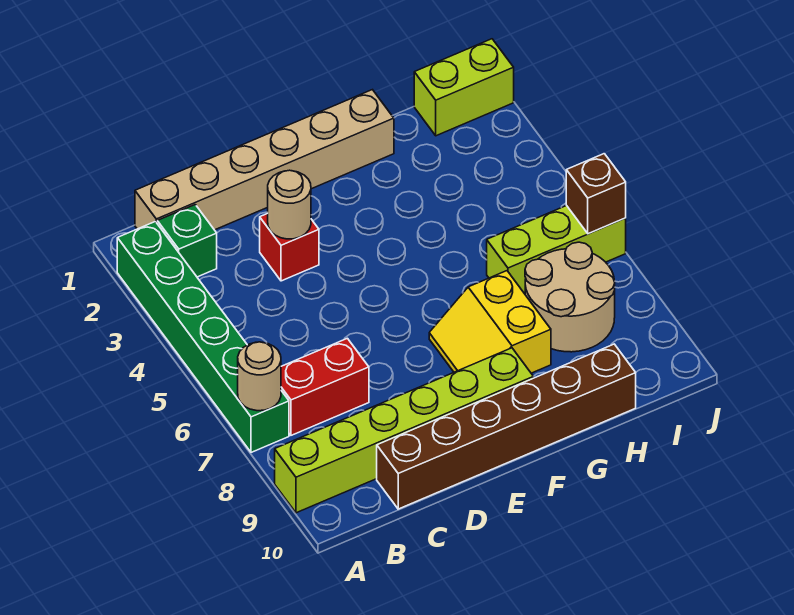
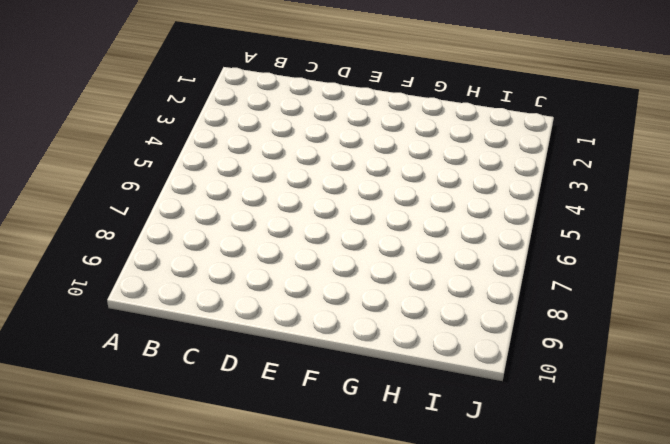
none -> green 1x6 brick [117,222,289,452]
none -> lime 1x6 brick [275,348,533,513]
none -> tan 1x6 brick [135,90,394,230]

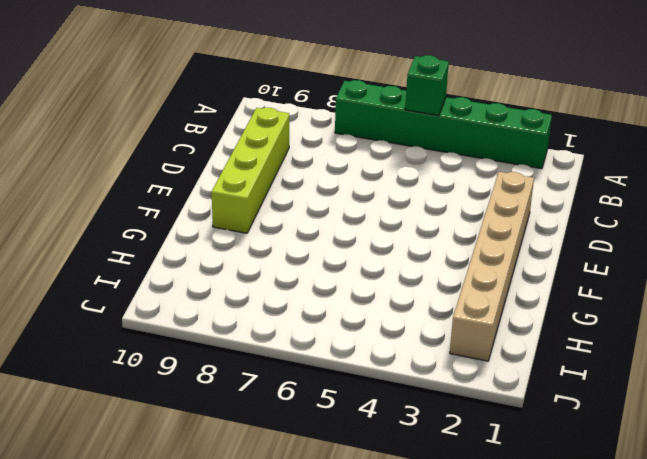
green 1x1 brick [405,55,449,116] -> green 1x1 brick moved to [157,205,217,277]
lime 1x4 brick [212,108,289,233] -> lime 1x6 brick [275,348,533,513]
tan 1x6 brick [450,172,534,361] -> tan 1x6 brick moved to [135,90,394,230]
none -> red 1x2 brick [281,338,369,435]
none -> brown 1x6 brick [377,344,636,509]
none -> red 1x1 brick [260,213,319,281]

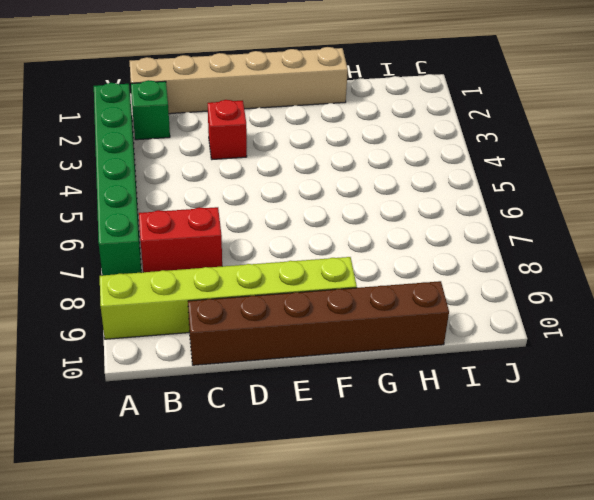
none -> yellow 2x2 slope [429,271,551,373]
none -> lime 1x3 brick [487,206,626,294]
none -> tan 2x2 round brick [525,242,615,352]

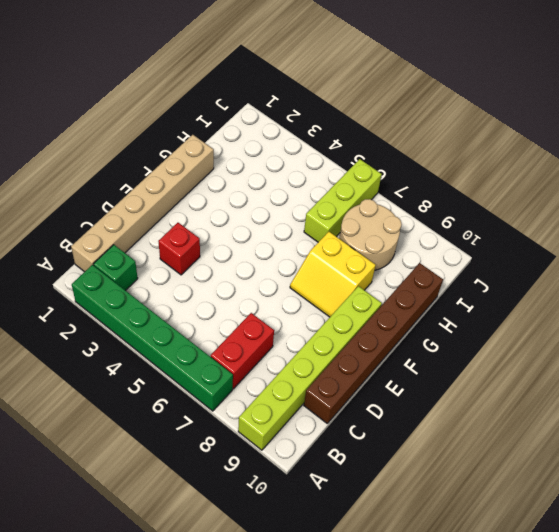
none -> lime 1x2 brick [414,39,514,136]
none -> tan 1x1 round brick [238,342,281,411]
none -> tan 1x1 round brick [268,170,311,239]

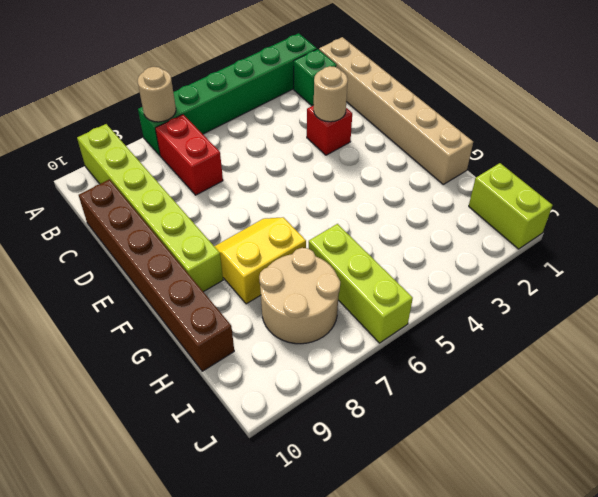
none -> brown 1x1 brick [566,154,626,234]

